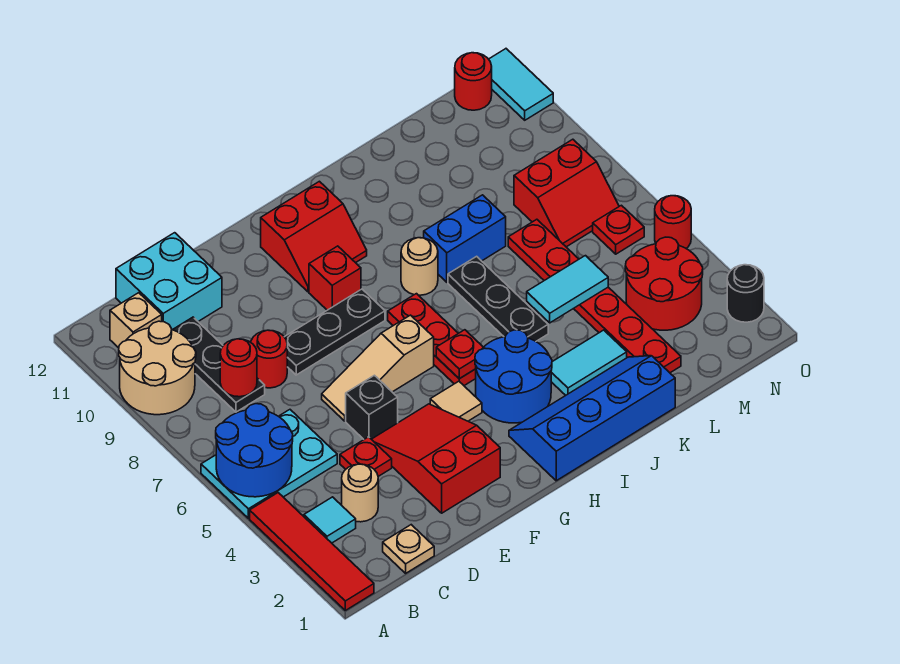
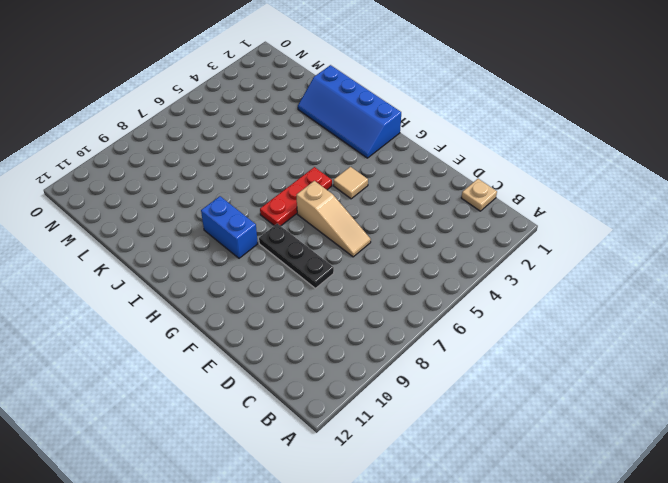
blue 1x2 brick [201,196,258,258] -> blue 1x2 brick moved to [424,195,506,282]
none -> red 1x4 tile [250,493,374,610]
none -> cyan 2x3 plate [201,410,337,518]
none -> tan 2x2 round brick [119,321,196,415]
none -> cyan 1x1 tile [304,497,356,543]

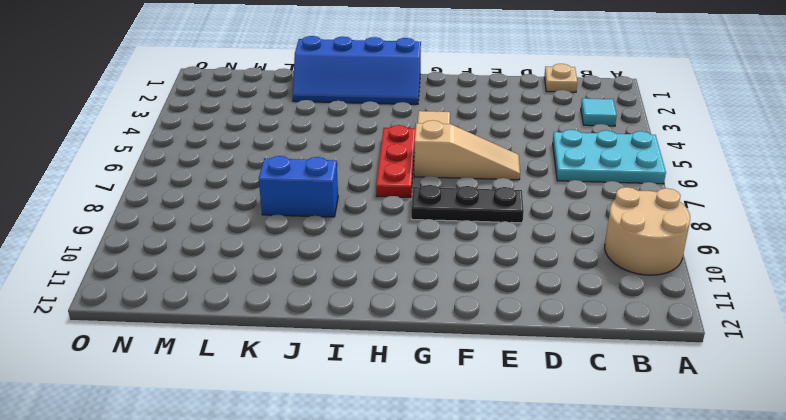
none -> red 1x4 tile [250,493,374,610]
none -> tan 1x1 brick [110,293,162,348]
none -> tan 1x1 round brick [342,464,378,522]
none -> black 1x3 plate [173,317,265,412]

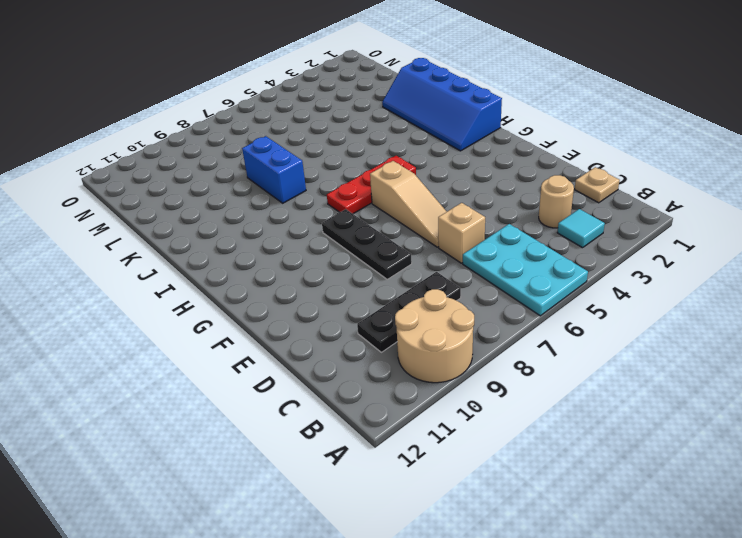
tan 1x1 brick [438,203,485,263] -> tan 1x1 brick moved to [110,293,162,348]
none -> red 1x4 tile [250,493,374,610]
none -> cyan 2x2 brick [116,233,222,330]
none -> red 1x1 plate [340,437,392,476]
none -> red 1x1 round brick [251,330,287,388]

